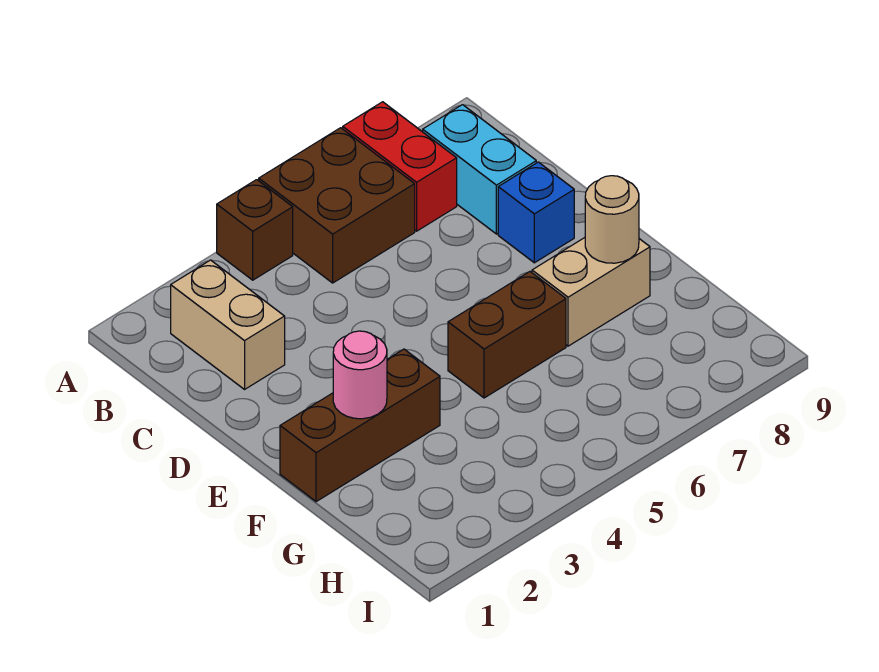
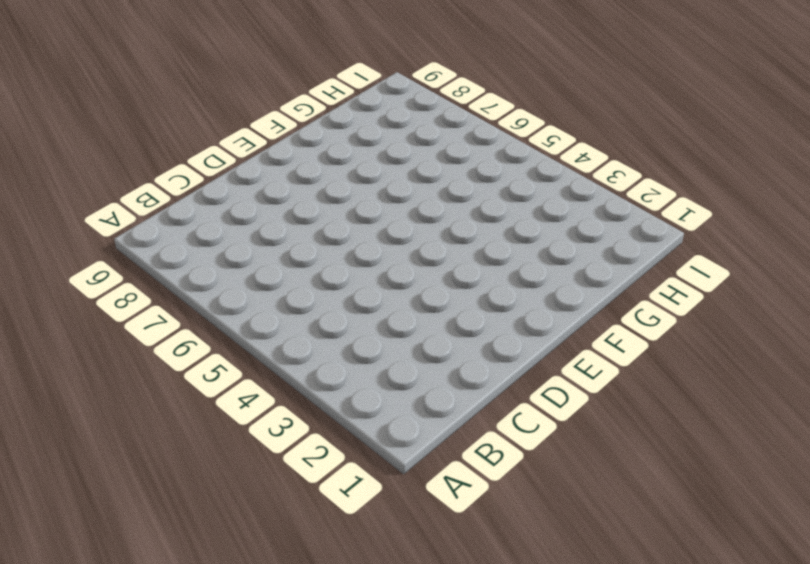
none -> brown 1x1 brick [217,180,293,280]
none -> brown 2x2 brick [259,128,415,283]

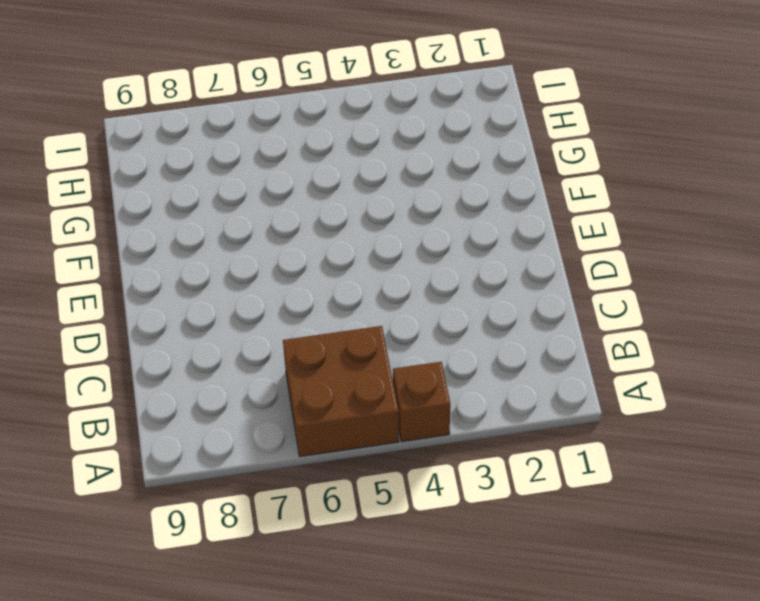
none -> red 1x2 brick [343,102,457,231]
none -> tan 1x2 brick [171,260,285,389]

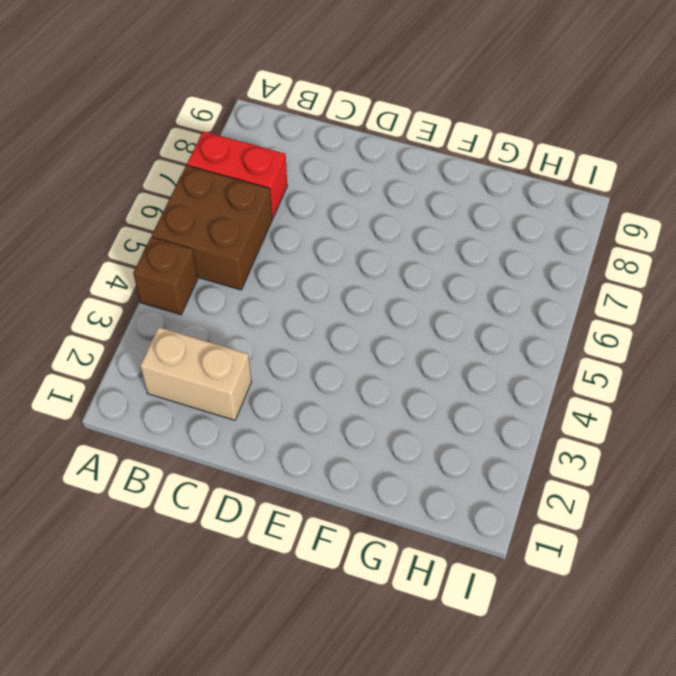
none -> cyan 1x2 brick [423,105,536,234]
none -> blue 1x1 brick [498,162,574,263]

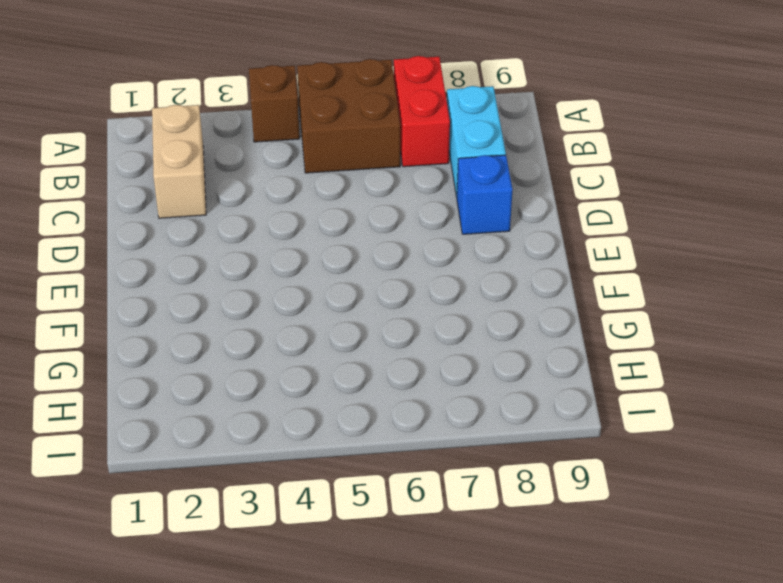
none -> brown 1x3 brick [280,349,440,502]
none -> brown 1x2 brick [448,272,566,398]

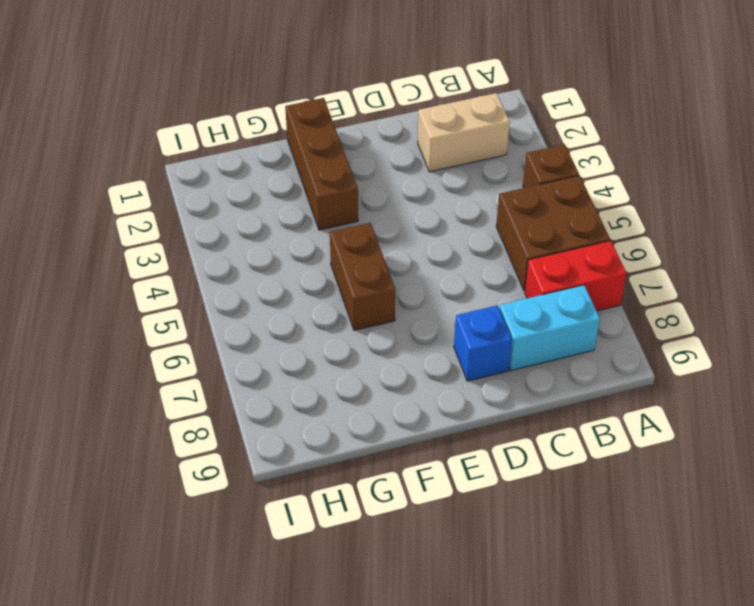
none -> tan 1x2 brick [532,238,650,346]
none -> pink 1x1 round brick [333,331,387,419]

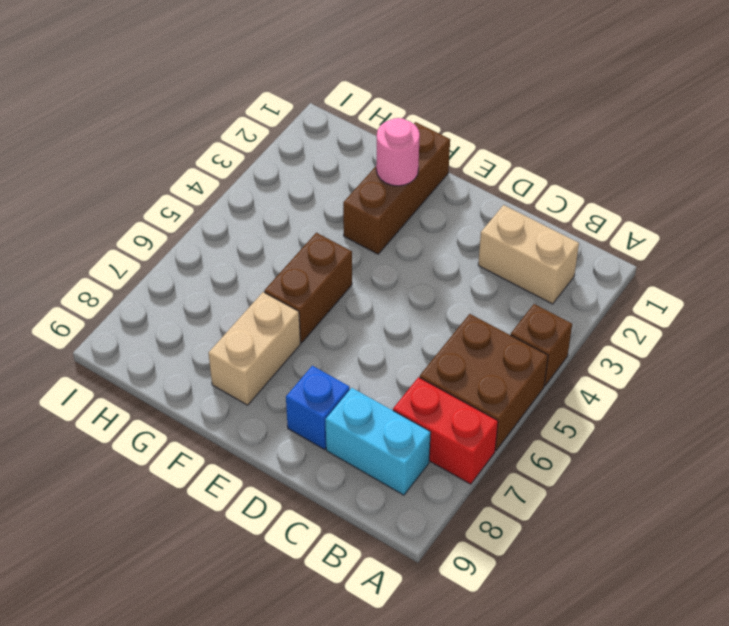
none -> tan 1x1 round brick [585,176,639,263]

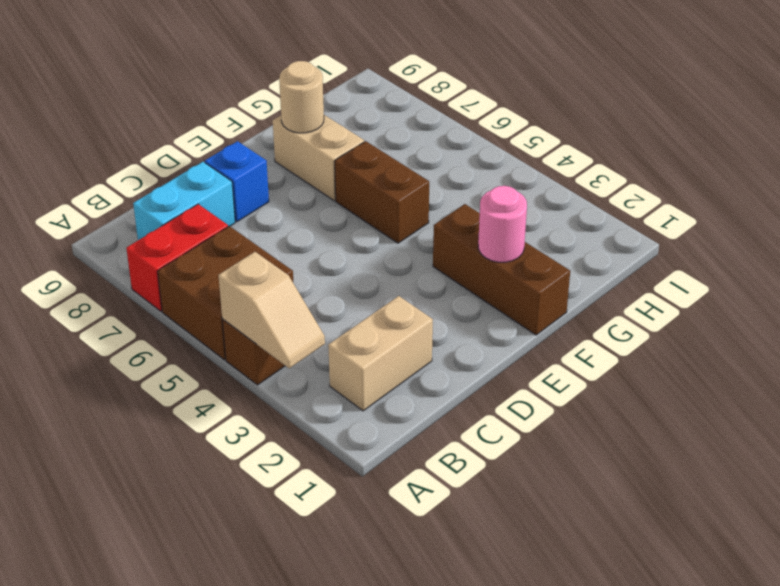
tan 1x2 slope [218,252,325,368] -> none

